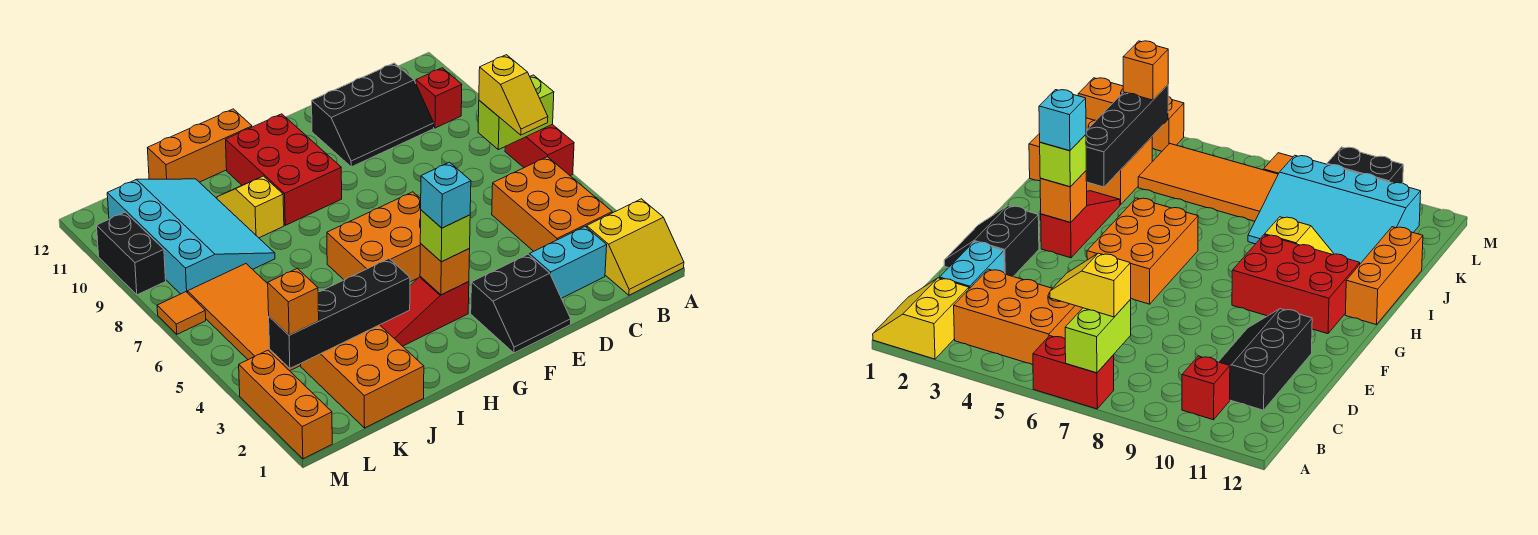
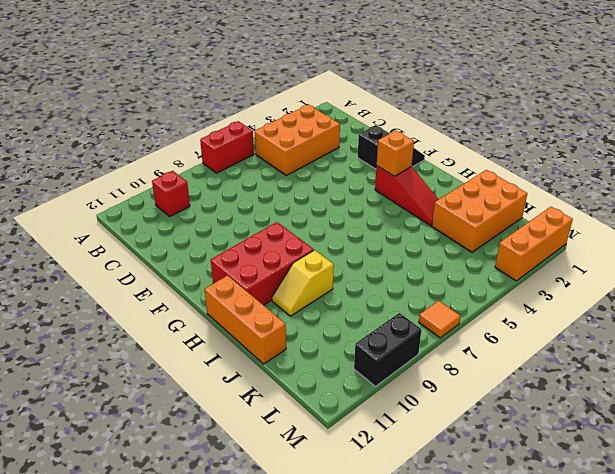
none -> yellow 2x2 slope [587,199,684,295]
none -> cyan 1x2 brick [529,226,607,298]
none -> black 2x3 slope [311,63,434,167]

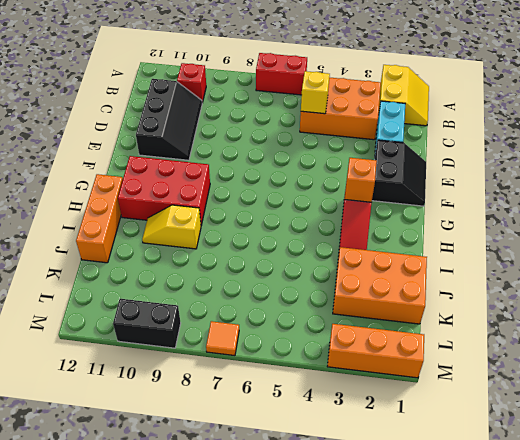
yellow 1x1 brick [301,71,330,114] -> none
none -> orange 2x3 brick [327,192,421,282]
none -> cyan 3x4 slope [107,179,275,294]
none -> orange 2x4 tile [188,264,301,371]

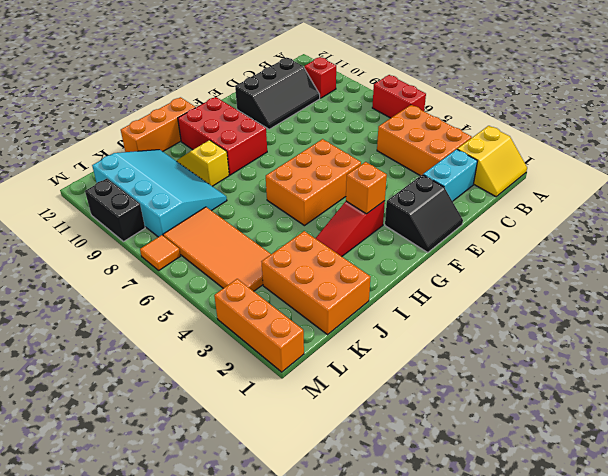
none -> lime 1x2 brick [478,75,554,150]
none -> black 1x4 brick [269,259,410,368]
none -> yellow 1x2 slope [479,55,548,135]

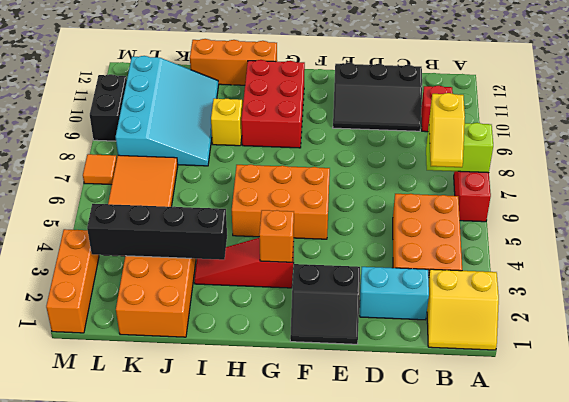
none -> lime 1x1 brick [420,210,470,262]
none -> orange 1x1 brick [268,268,319,335]
none -> cyan 1x1 brick [421,162,471,228]

